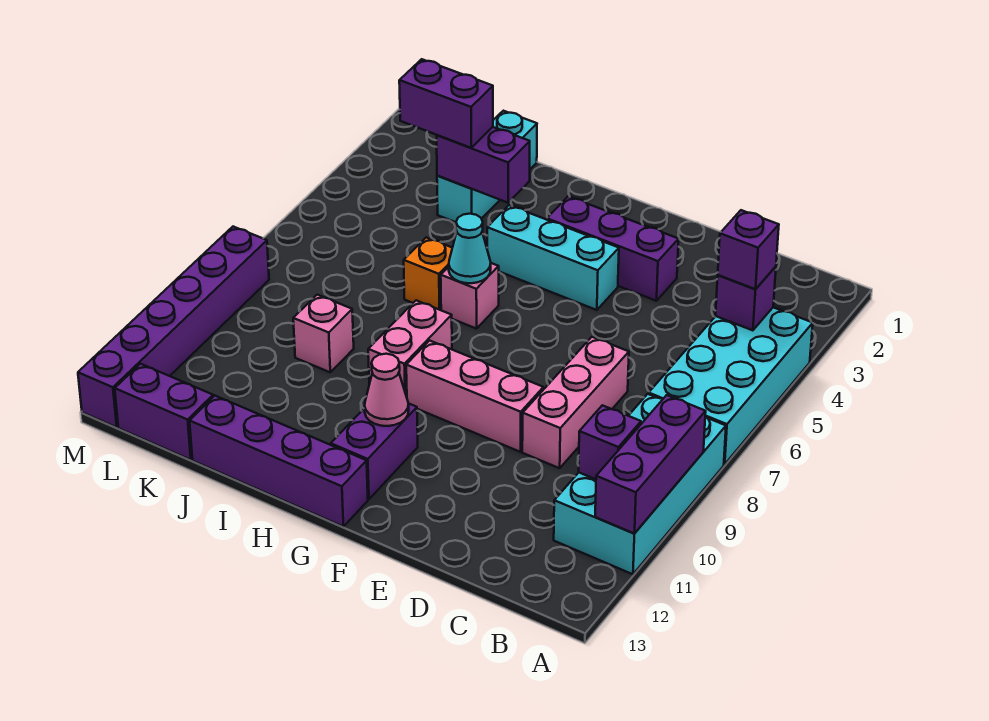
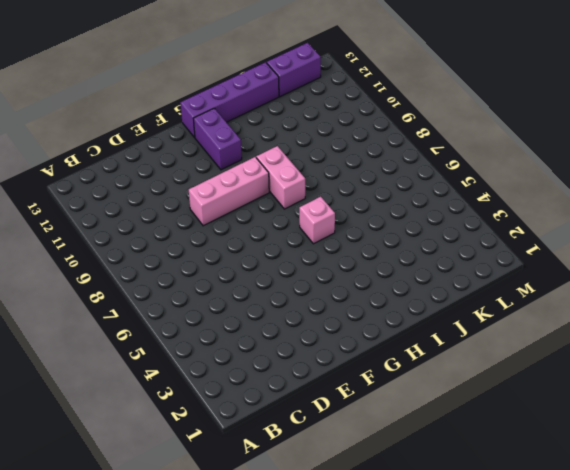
none -> cyan 2x4 brick [649,307,813,464]
none -> cyan 2x4 brick [554,394,726,574]
none -> pink 1x3 brick [522,337,629,468]

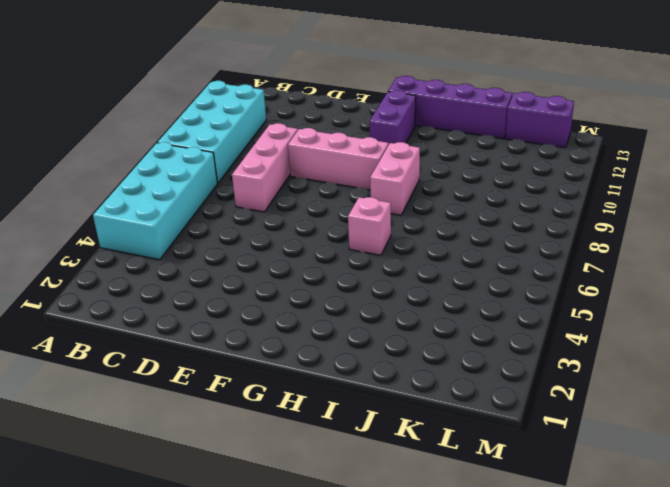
none -> purple 1x3 brick [547,196,679,301]
none -> cyan 1x3 brick [487,205,619,310]
none -> orange 1x1 brick [404,237,452,310]

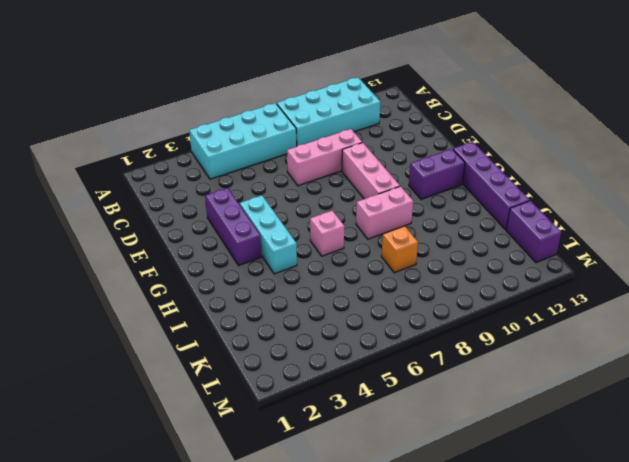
orange 1x1 brick [381,226,418,273] -> orange 1x1 brick moved to [404,237,452,310]
none -> cyan 1x3 brick [437,111,537,222]
none -> pink 1x1 brick [293,295,354,372]
none -> purple 1x6 brick [78,227,269,427]

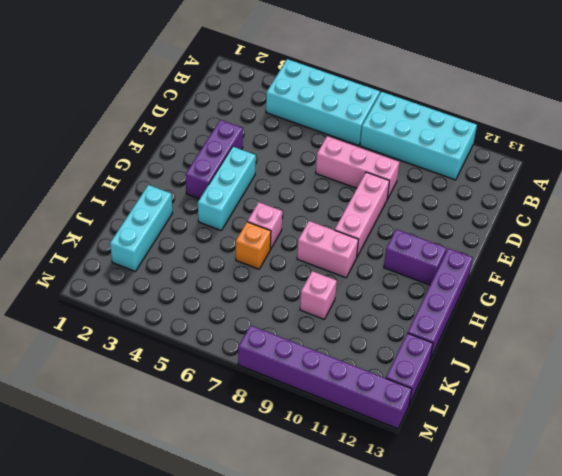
cyan 1x3 brick [110,185,172,272] -> cyan 1x3 brick turned to [437,111,537,222]
none -> purple 1x3 brick [595,395,706,534]
none -> purple 1x1 brick [716,267,776,330]
none -> purple 1x1 brick [579,405,641,479]

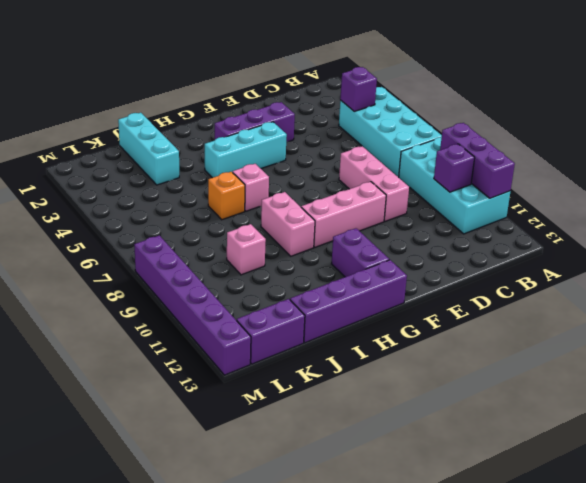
none -> pink 1x1 cone [365,354,409,426]
none -> cyan 1x1 cone [449,214,491,283]
none -> purple 1x2 brick [437,127,530,203]

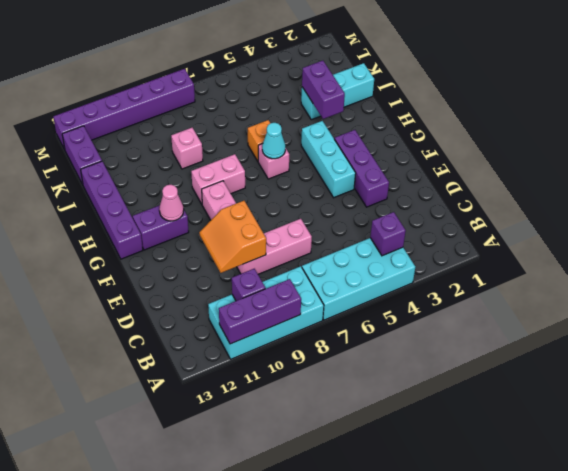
orange 2x2 slope [199,201,266,273] -> none
none -> purple 1x1 brick [718,210,779,289]
none -> purple 1x2 brick [399,59,493,148]

